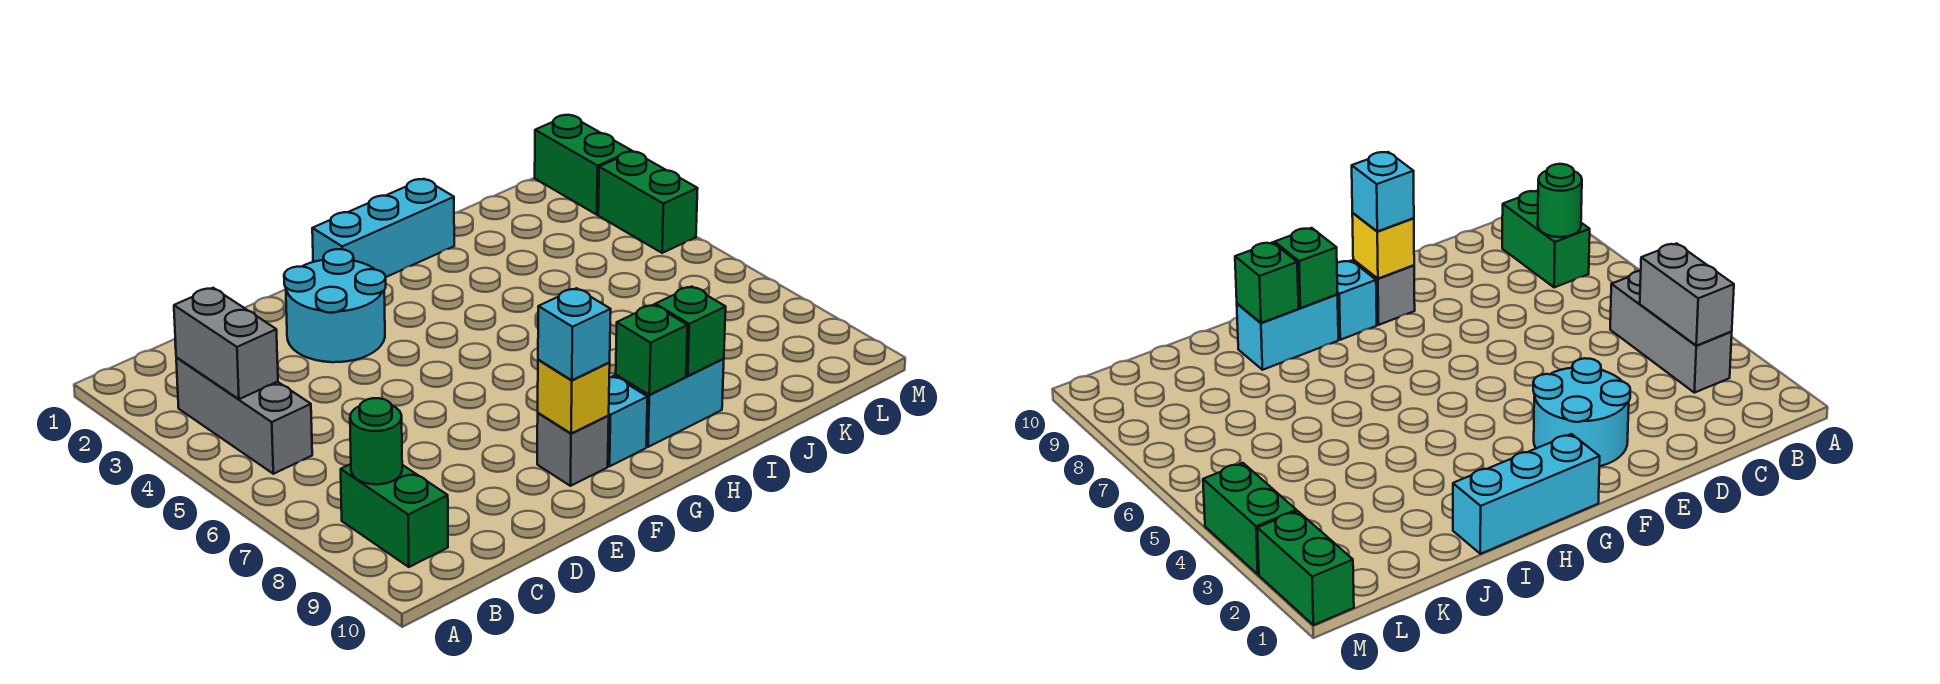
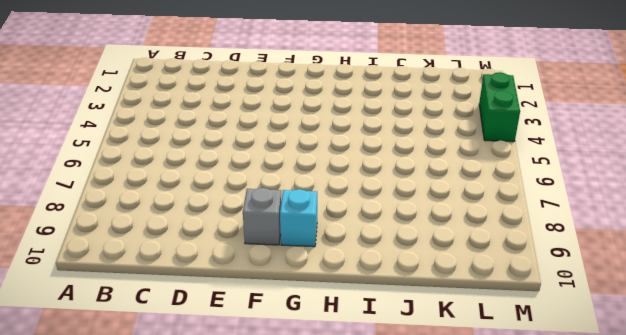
none -> grey 1x3 brick [176,357,312,474]
none -> green 1x2 brick [341,464,448,567]
none -> cyan 2x2 round brick [284,249,386,362]

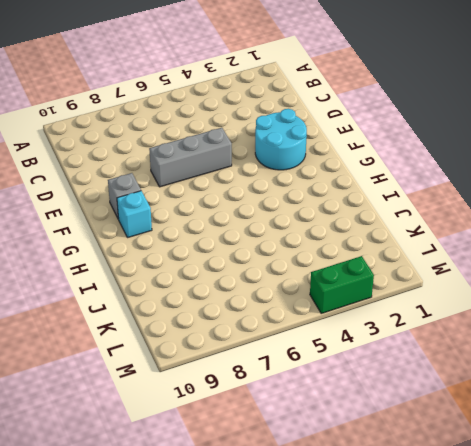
grey 1x3 brick [149,128,232,187] -> grey 1x3 brick moved to [176,357,312,474]
none -> green 1x2 brick [341,464,448,567]
none -> cyan 1x3 brick [312,179,454,277]
none -> cyan 1x2 brick [616,359,724,447]

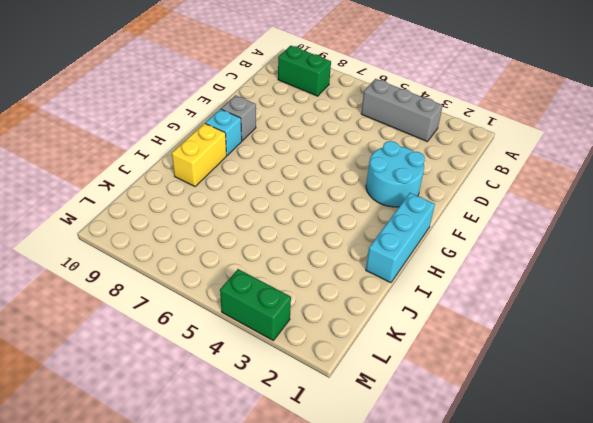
yellow 1x2 brick [172,123,227,186] -> cyan 1x2 brick [616,359,724,447]
none -> green 1x2 brick [535,115,632,215]
none -> grey 1x2 brick [174,288,278,399]
none -> green 1x1 round brick [350,398,402,484]

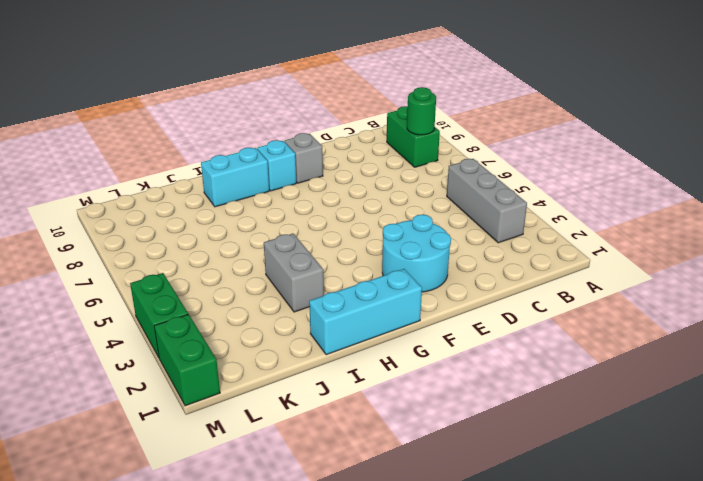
grey 1x2 brick [264,233,324,312] -> grey 1x2 brick moved to [174,288,278,399]
none -> yellow 1x1 brick [538,360,610,434]
none -> green 1x1 brick [616,305,687,395]
none -> green 1x1 brick [655,286,726,376]

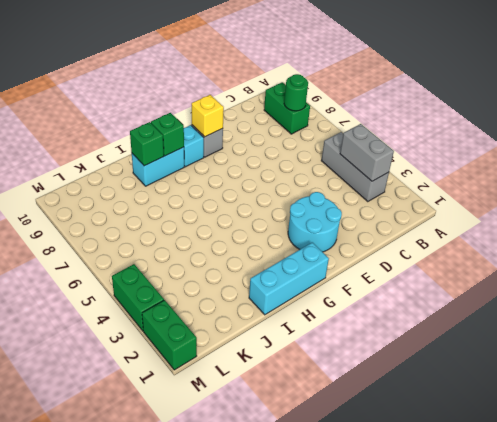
none -> cyan 1x1 brick [538,288,611,380]

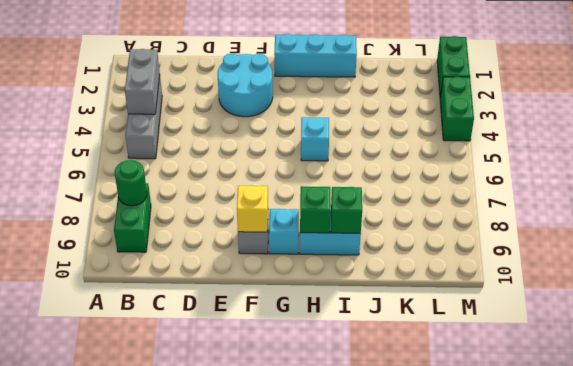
cyan 1x1 brick [301,117,329,161] -> cyan 1x1 brick moved to [538,288,611,380]

